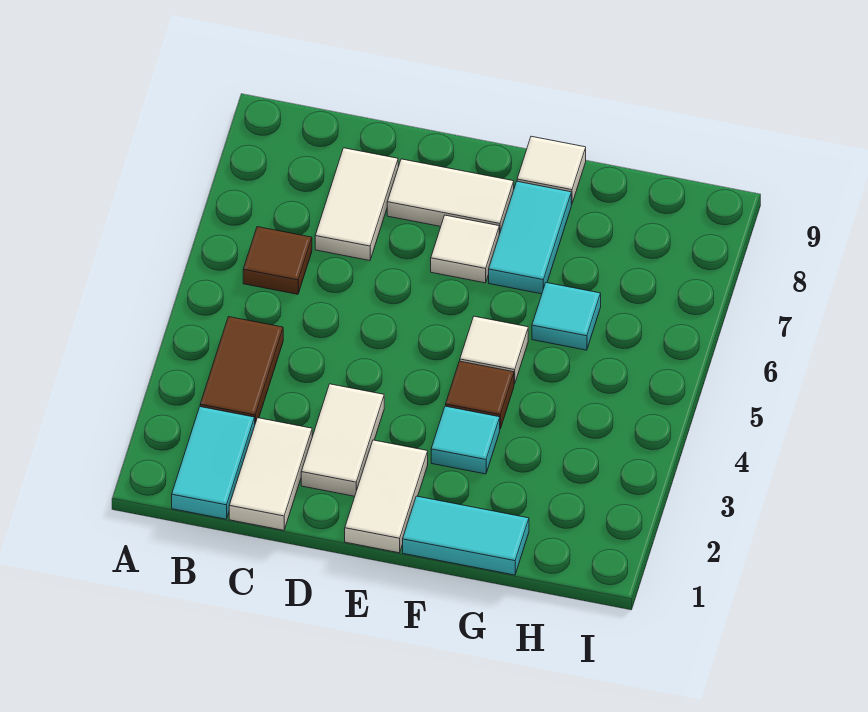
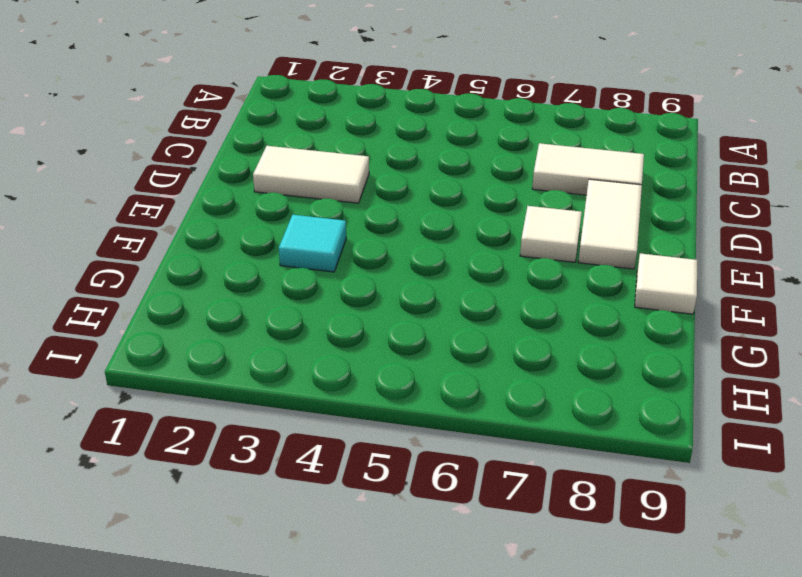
none -> cyan 1x2 tile [172,407,255,519]
none -> brown 1x2 tile [200,317,283,423]
none -> brown 1x1 tile [243,227,312,294]

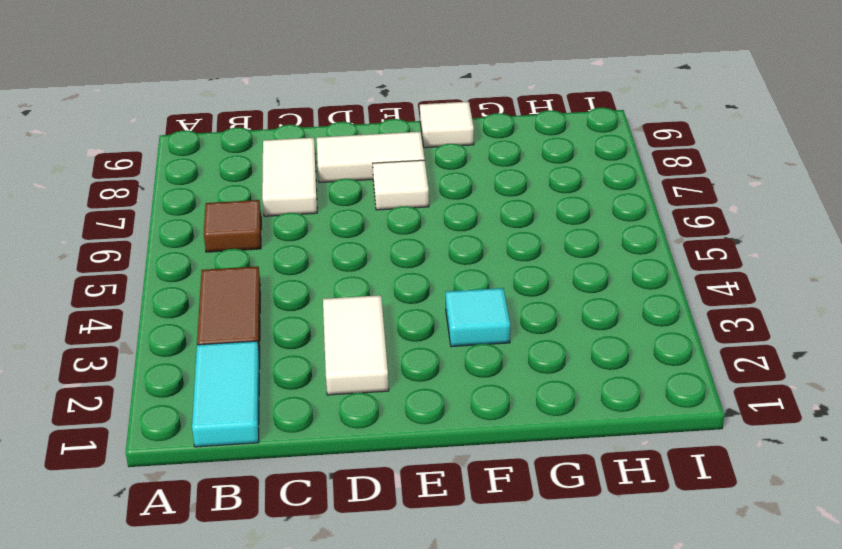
none -> white 1x2 tile [229,418,312,530]
none -> white 1x2 tile [345,440,428,553]
none -> cyan 1x2 tile [403,496,529,575]

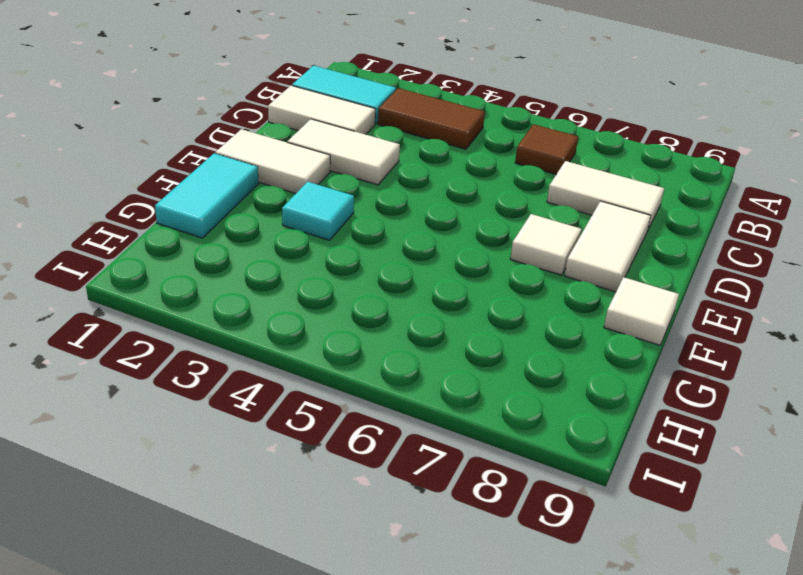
none -> brown 1x1 tile [446,361,514,429]
none -> white 1x1 tile [460,316,528,384]
none -> cyan 1x2 tile [489,181,571,294]

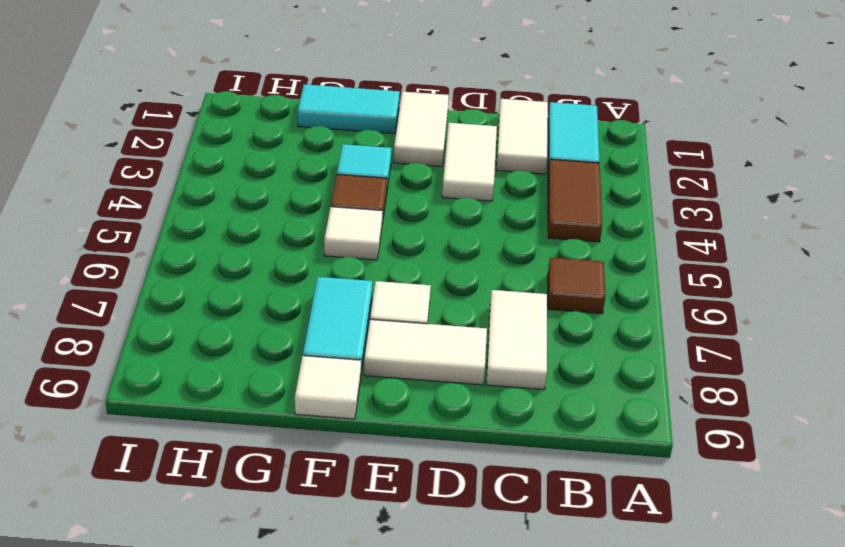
none -> cyan 1x1 tile [532,283,601,350]

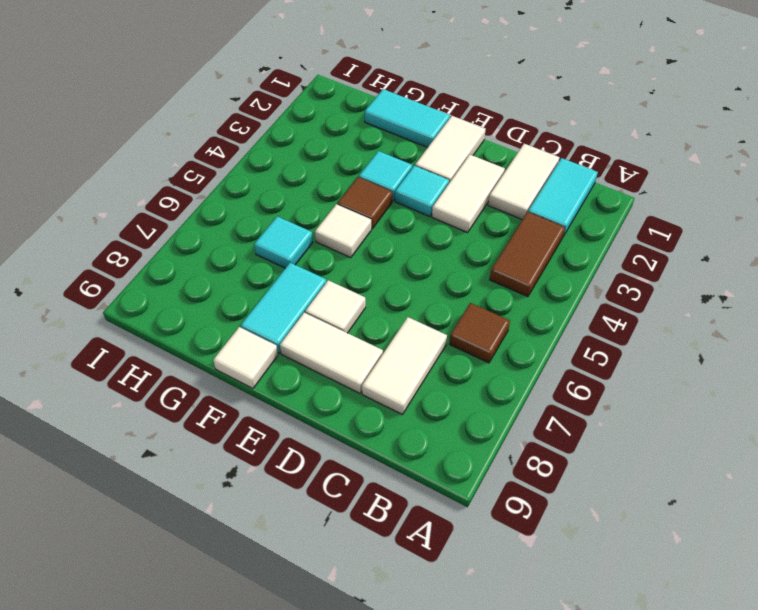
cyan 1x1 tile [395,166,449,217] -> none

